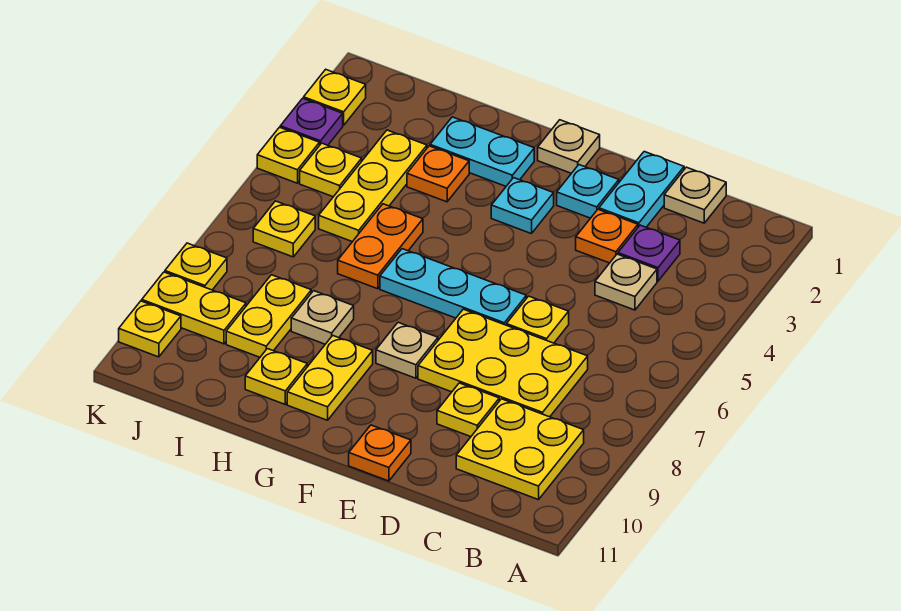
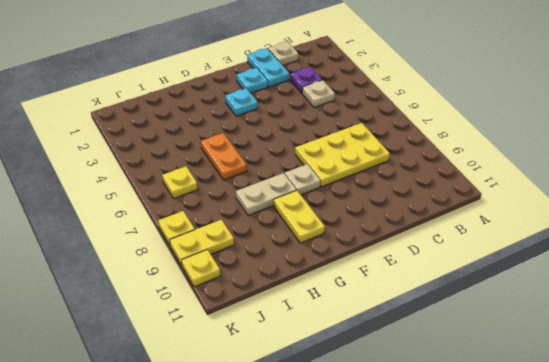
tan 1x2 plate [236,173,296,215] -> tan 1x1 plate [291,291,354,344]
none -> yellow 2x2 plate [456,399,584,500]
none -> orange 1x1 plate [576,209,638,263]
none -> yellow 1x1 plate [506,296,569,343]
none -> yellow 1x1 plate [437,383,499,437]

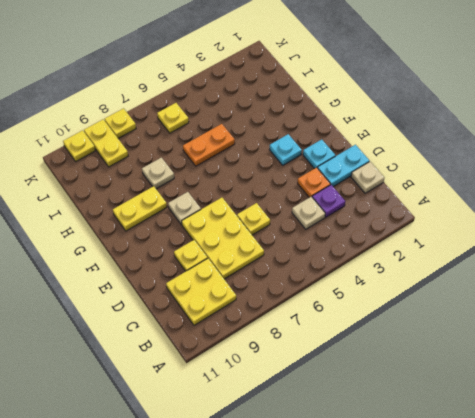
none -> cyan 1x3 plate [380,249,526,325]
none -> orange 1x1 plate [349,425,411,481]
none -> tan 1x1 plate [538,120,600,173]
none -> cyan 1x2 plate [430,117,534,186]

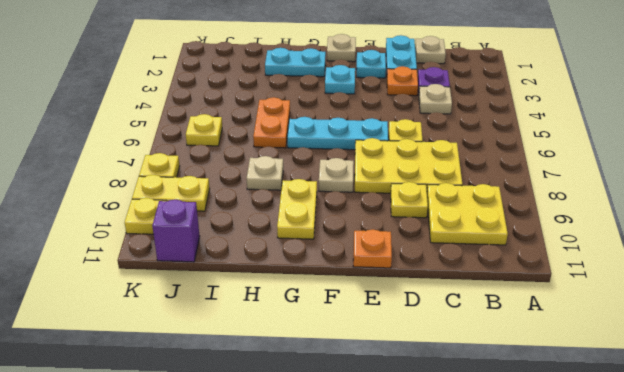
purple 1x1 brick [152,200,200,262] -> none
none -> orange 1x1 plate [407,146,469,202]
none -> yellow 1x1 plate [245,349,307,404]
none -> yellow 1x3 plate [319,130,427,242]
none -> yellow 1x2 plate [226,275,311,357]

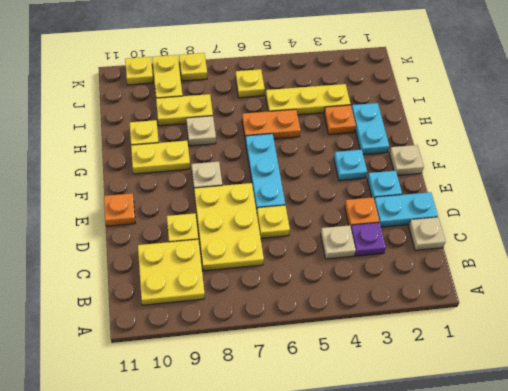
none -> yellow 1x1 plate [300,143,362,197]
none -> yellow 1x1 plate [304,69,366,125]
none -> purple 1x1 plate [280,98,343,145]
none -> yellow 1x1 plate [257,127,320,183]

